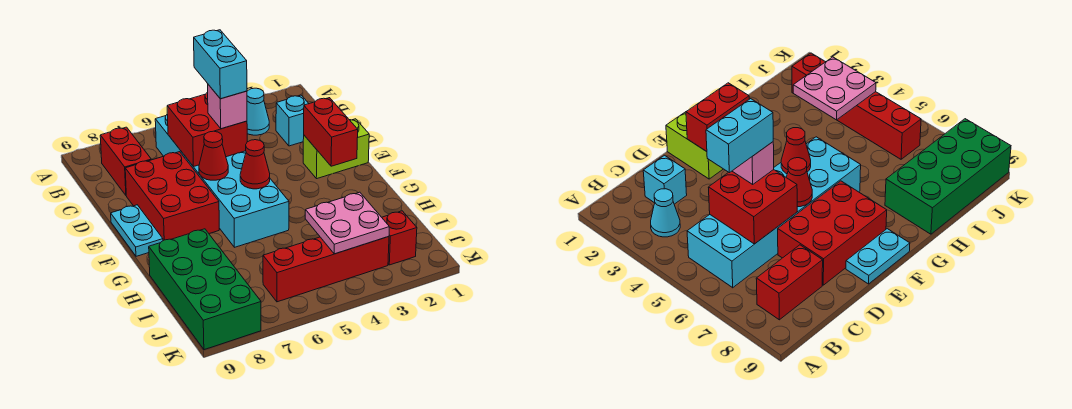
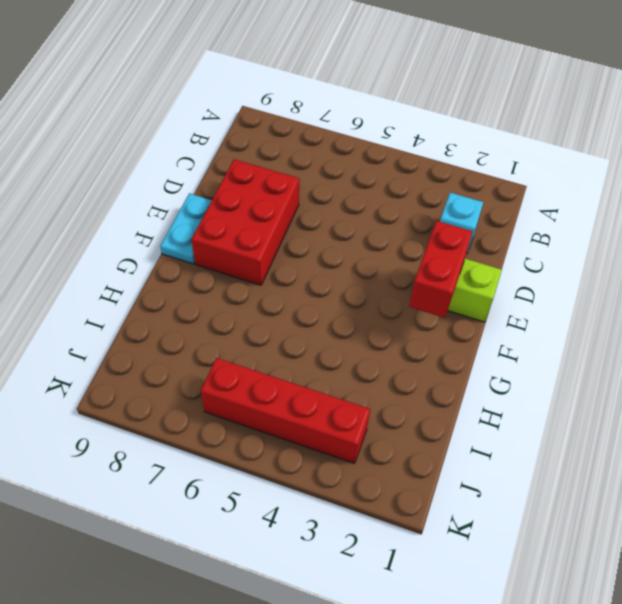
none -> cyan 1x1 cone [247,88,269,135]
none -> cyan 2x6 brick [155,114,289,247]
none -> red 1x2 brick [100,127,151,195]

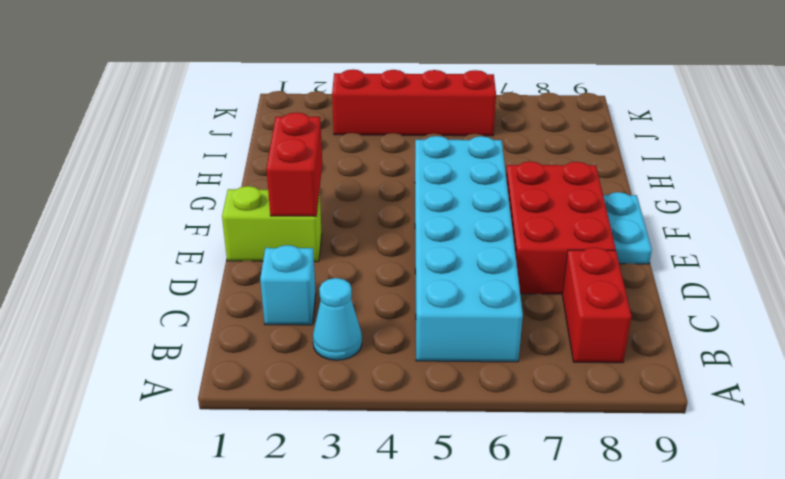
none -> green 2x4 brick [149,229,261,350]
none -> red 1x1 brick [382,211,417,265]
none -> red 2x2 brick [167,92,247,167]

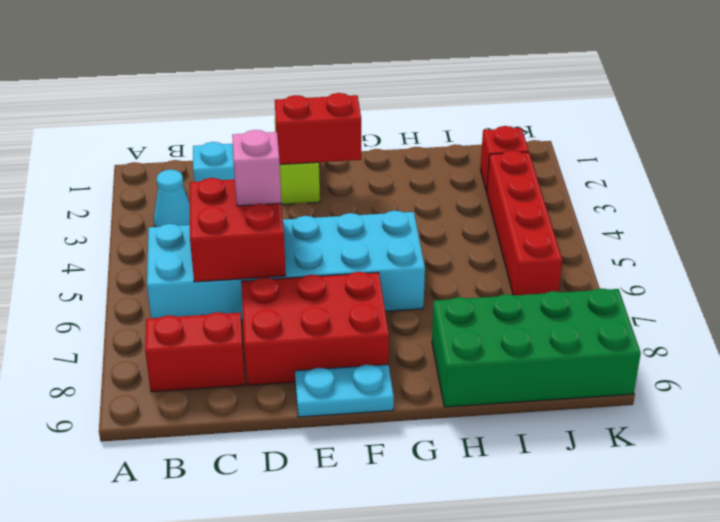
none -> red 1x1 cone [199,131,228,180]
none -> red 1x1 cone [240,140,270,189]
none -> pink 2x2 plate [305,192,389,254]

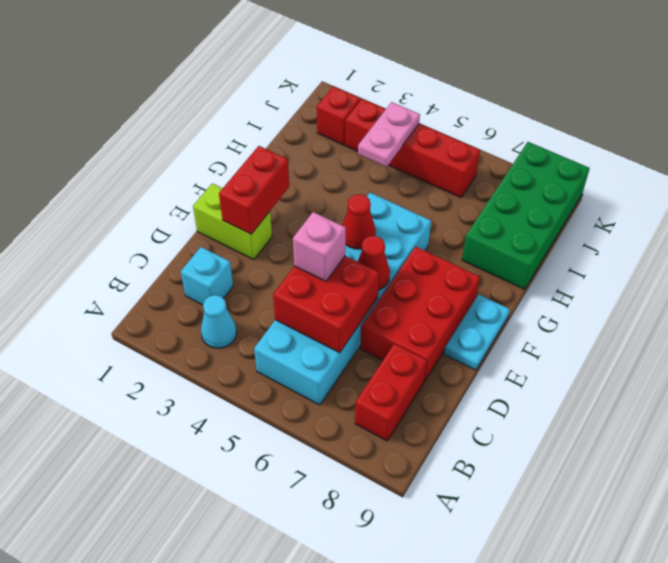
pink 1x2 plate [358,102,420,167] -> pink 2x2 plate [305,192,389,254]
none -> cyan 1x2 brick [194,30,247,99]

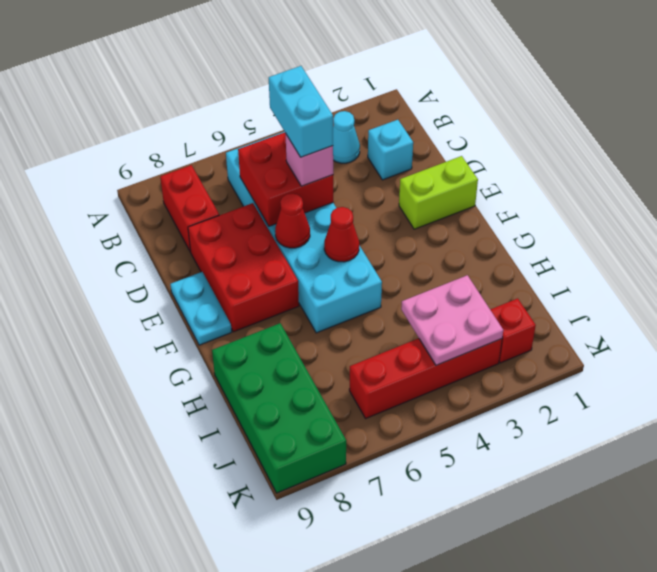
none -> red 1x2 brick [304,98,358,166]

